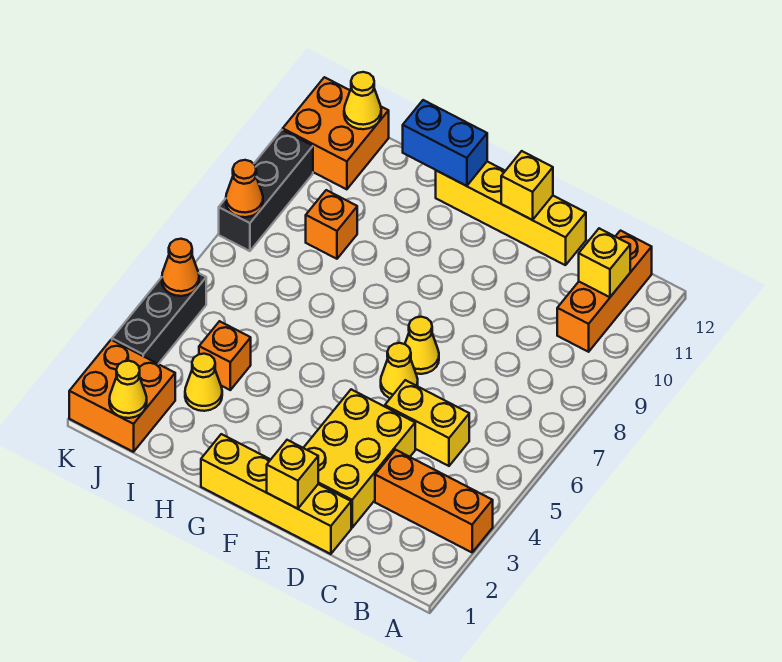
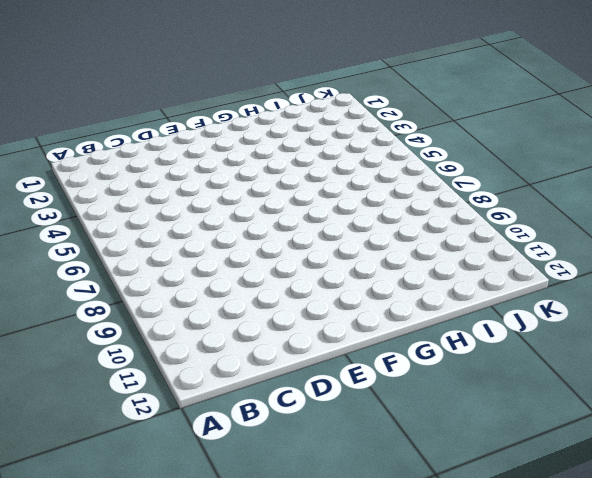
none -> orange 1x3 brick [375,450,493,552]
none -> orange 1x3 brick [557,231,652,352]
none -> yellow 1x2 brick [385,380,469,466]

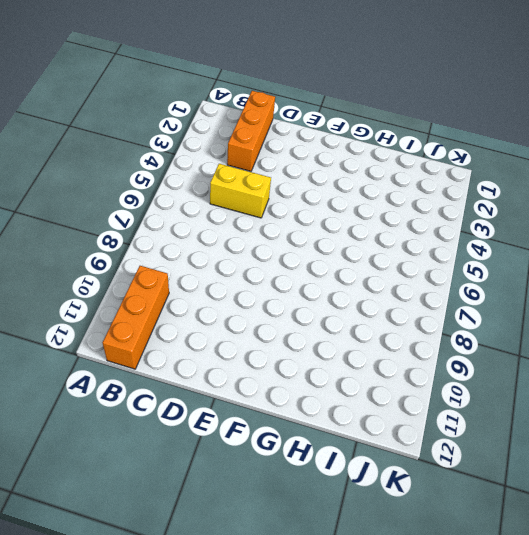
orange 1x3 brick [227,91,275,171] -> orange 1x3 brick turned to [375,450,493,552]
none -> yellow 1x4 brick [201,434,351,554]
none -> yellow 2x3 brick [304,389,415,528]
none -> yellow 1x4 brick [436,162,586,265]

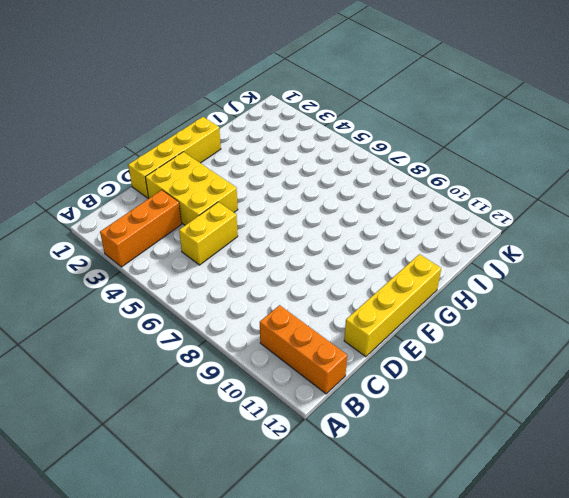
none -> yellow 1x1 cone [381,343,418,398]
none -> yellow 1x1 cone [405,317,439,374]
none -> yellow 1x1 cone [185,354,222,411]

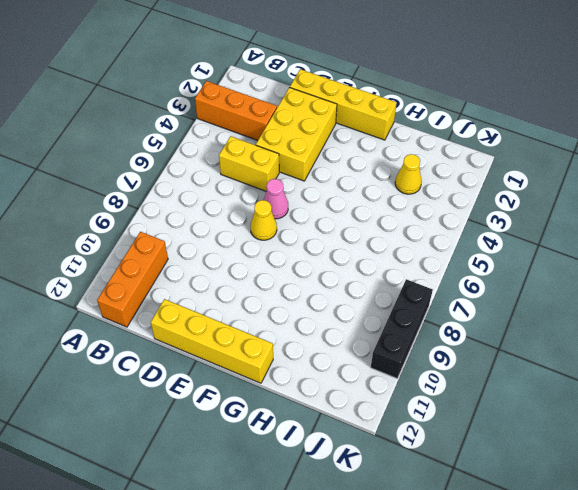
pink 1x1 cone [264,179,288,219] -> yellow 1x1 cone [381,343,418,398]
none -> orange 1x1 brick [199,321,251,390]
none -> orange 1x1 brick [306,190,357,259]
none -> orange 2x2 brick [69,340,175,452]

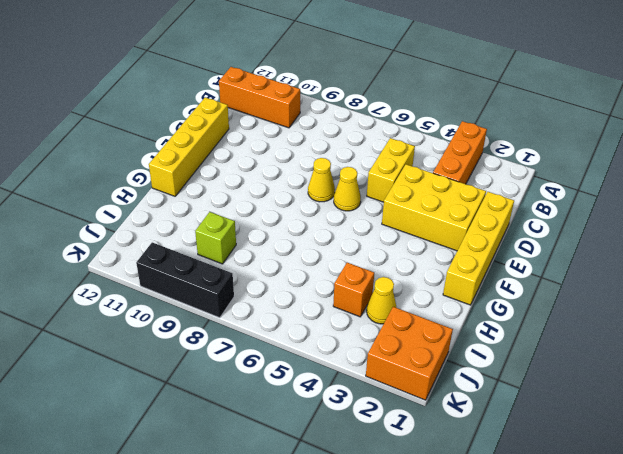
lime 1x1 brick [195,212,236,264] -> orange 1x1 brick [306,190,357,259]
none -> orange 2x2 brick [283,77,389,189]
none -> black 1x3 brick [112,274,206,364]
none -> yellow 1x1 brick [579,228,630,297]

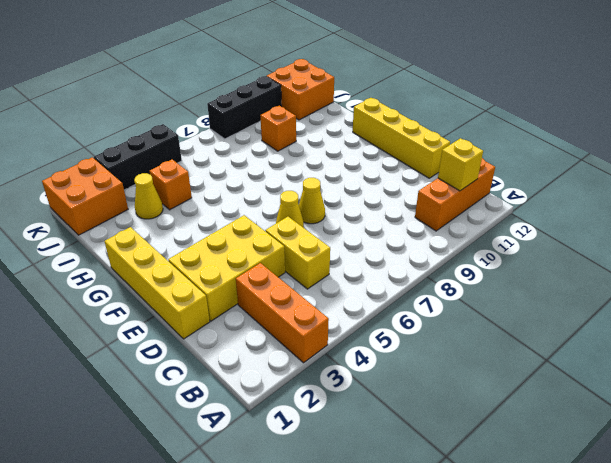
none -> yellow 1x1 brick [267,440,318,509]
none -> yellow 1x1 brick [501,151,553,220]
none -> blue 1x2 brick [403,100,487,186]

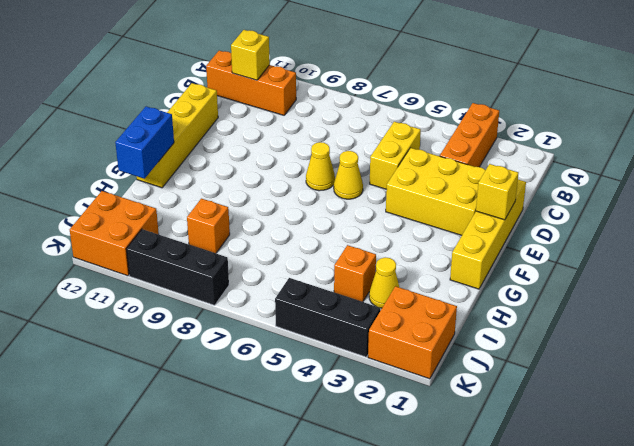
none -> yellow 1x1 brick [501,151,553,220]
none -> yellow 1x1 cone [109,361,147,418]
none -> yellow 1x1 cone [344,72,381,129]

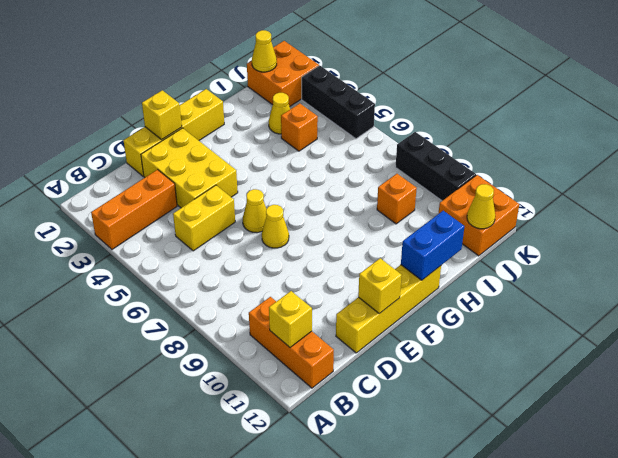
none -> orange 1x1 cone [162,239,199,296]
none -> orange 1x1 cone [226,160,263,217]

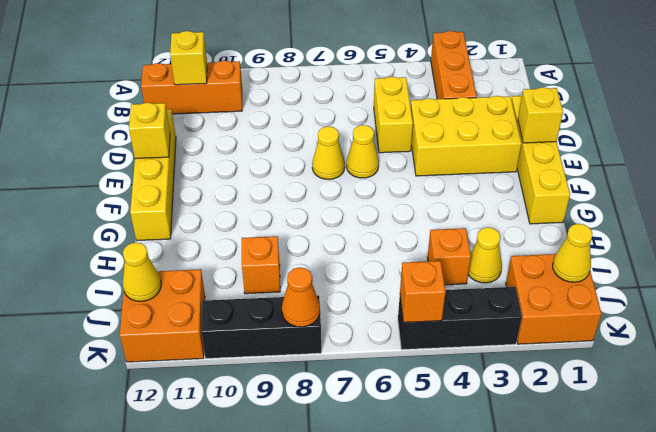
orange 1x1 brick [400,261,446,322] -> orange 1x1 cone [162,239,199,296]
none -> blue 1x2 brick [403,100,487,186]

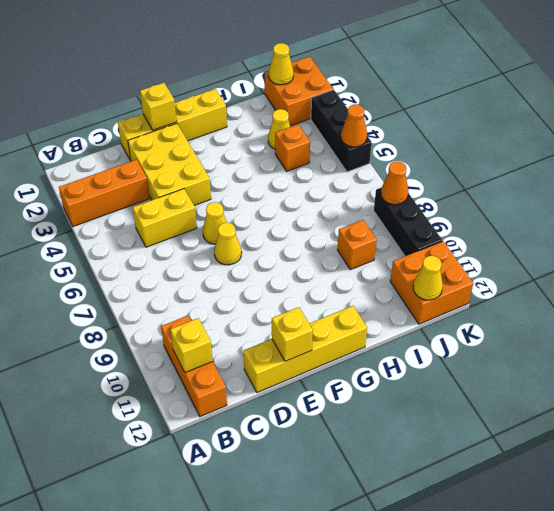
none -> blue 1x2 brick [403,100,487,186]

